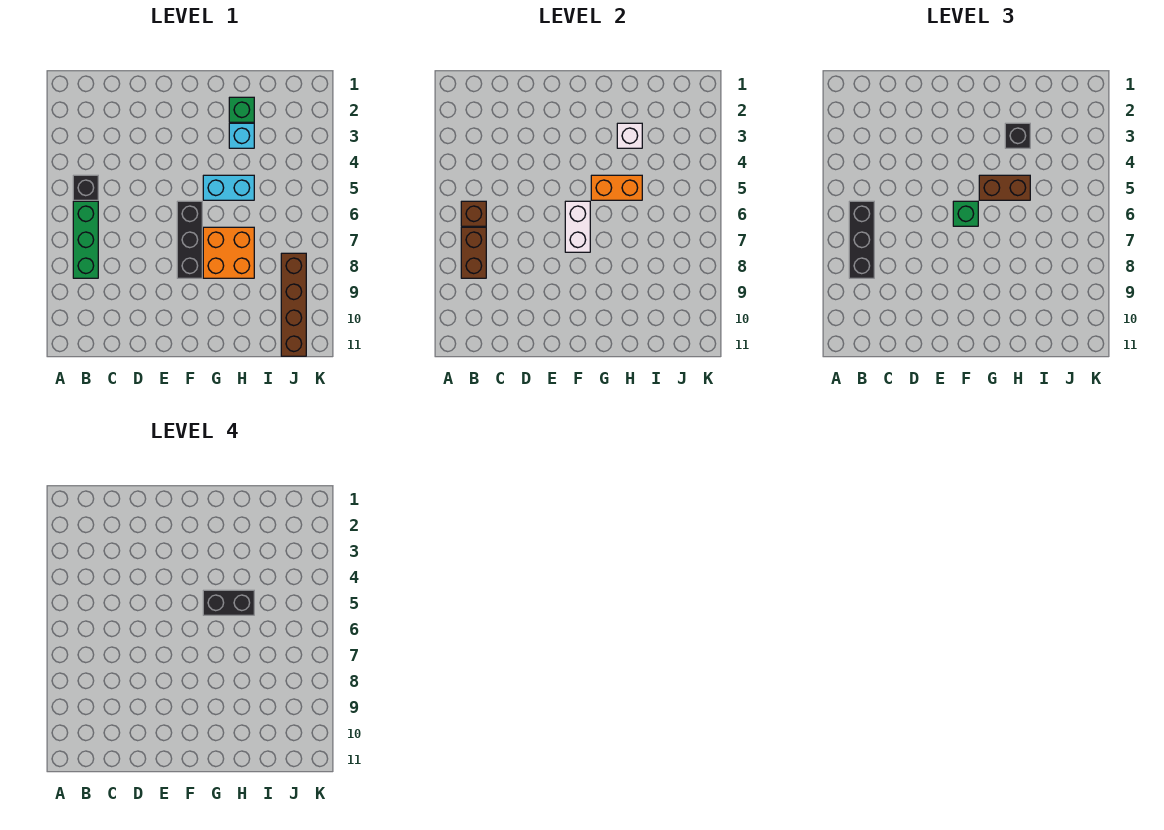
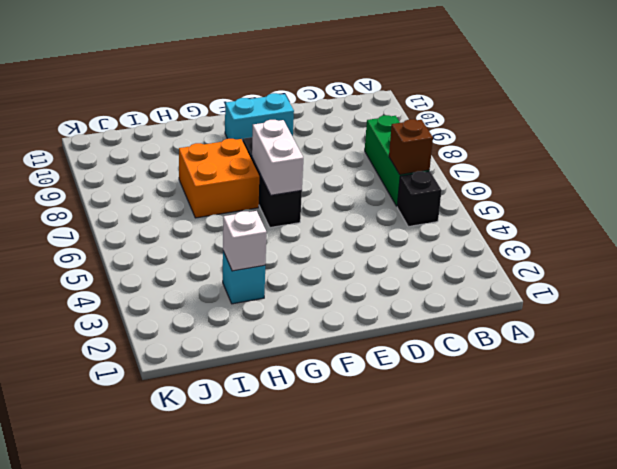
cyan 1x2 brick [225,93,294,141] -> cyan 1x2 brick moved to [203,175,254,200]
none -> green 1x1 brick [229,97,254,122]
none -> brown 1x4 brick [281,253,306,356]
none -> brown 1x2 brick [461,227,486,278]

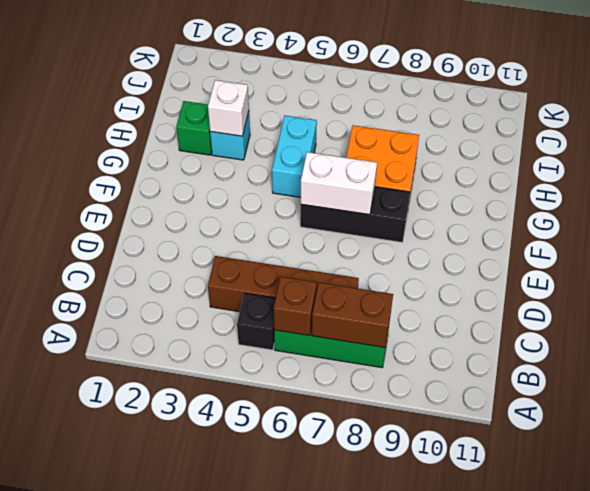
brown 1x4 brick [208,256,359,312] -> brown 1x4 brick moved to [281,253,306,356]
none -> orange 1x2 brick [591,175,642,200]
none -> black 1x3 brick [849,201,874,278]
none -> green 1x1 brick [953,201,978,226]

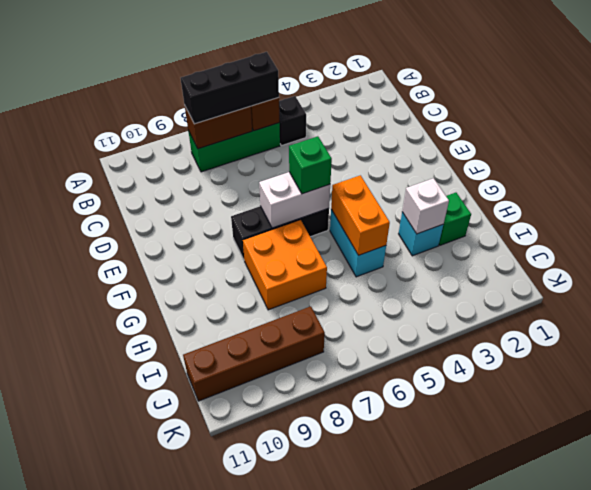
none -> brown 1x2 brick [979,175,1030,200]
none -> black 1x1 brick [1005,123,1030,148]
none -> black 1x2 brick [203,590,254,615]

